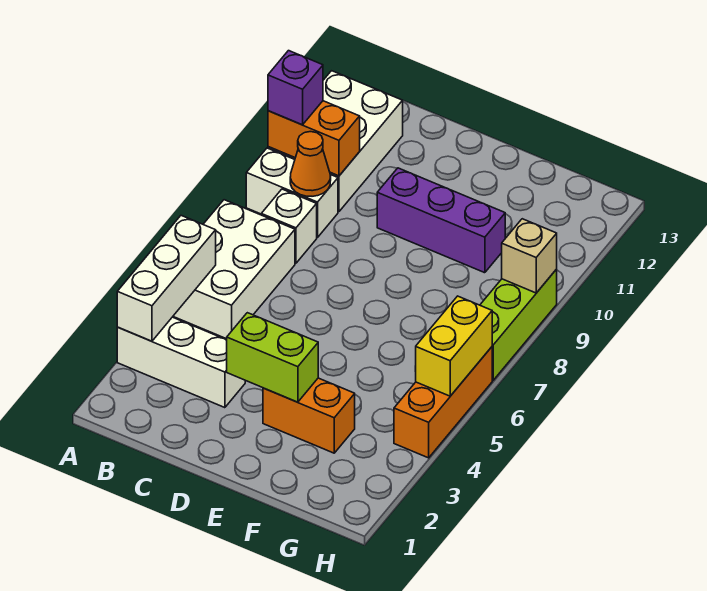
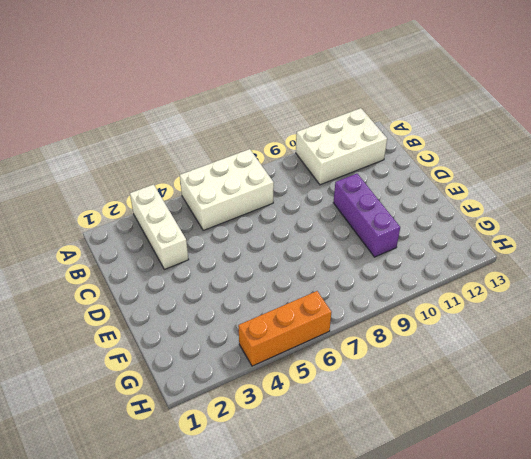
none -> white 1x2 brick [246,148,338,238]
none -> white 1x1 brick [261,189,317,263]
none -> orange 1x2 brick [263,378,355,453]

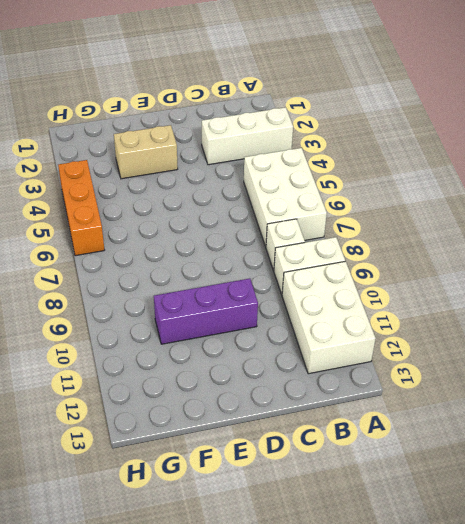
tan 1x2 brick [114,125,178,179] -> orange 1x2 brick [263,378,355,453]
none -> lime 1x3 brick [480,269,557,380]
none -> white 1x3 brick [117,216,216,341]
none -> orange 1x2 brick [268,101,360,176]

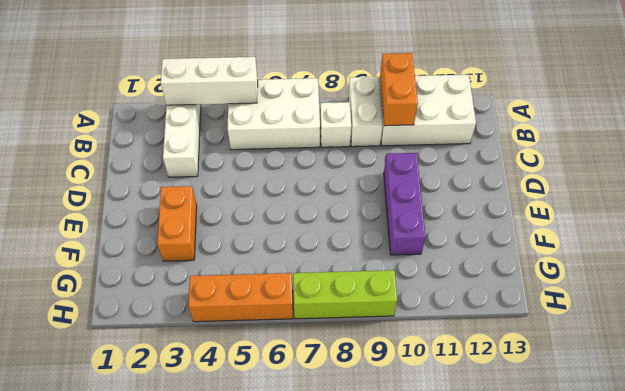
none -> orange 1x1 cone [290,132,331,196]
none -> lime 1x2 brick [227,313,318,402]
none -> yellow 1x2 brick [416,296,492,396]

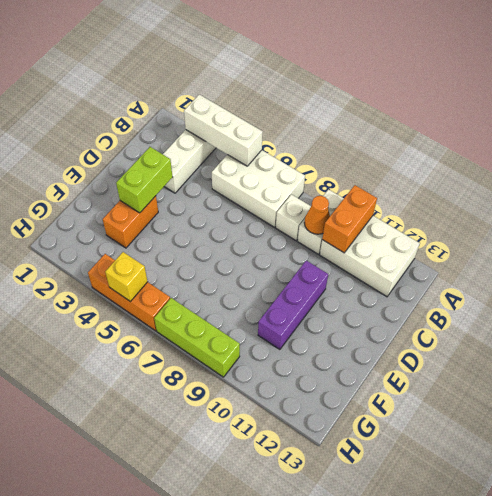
yellow 1x1 brick [105,252,148,302] -> yellow 1x2 brick [416,296,492,396]
none -> tan 1x1 brick [502,219,557,293]
none -> purple 1x1 brick [268,51,323,125]

